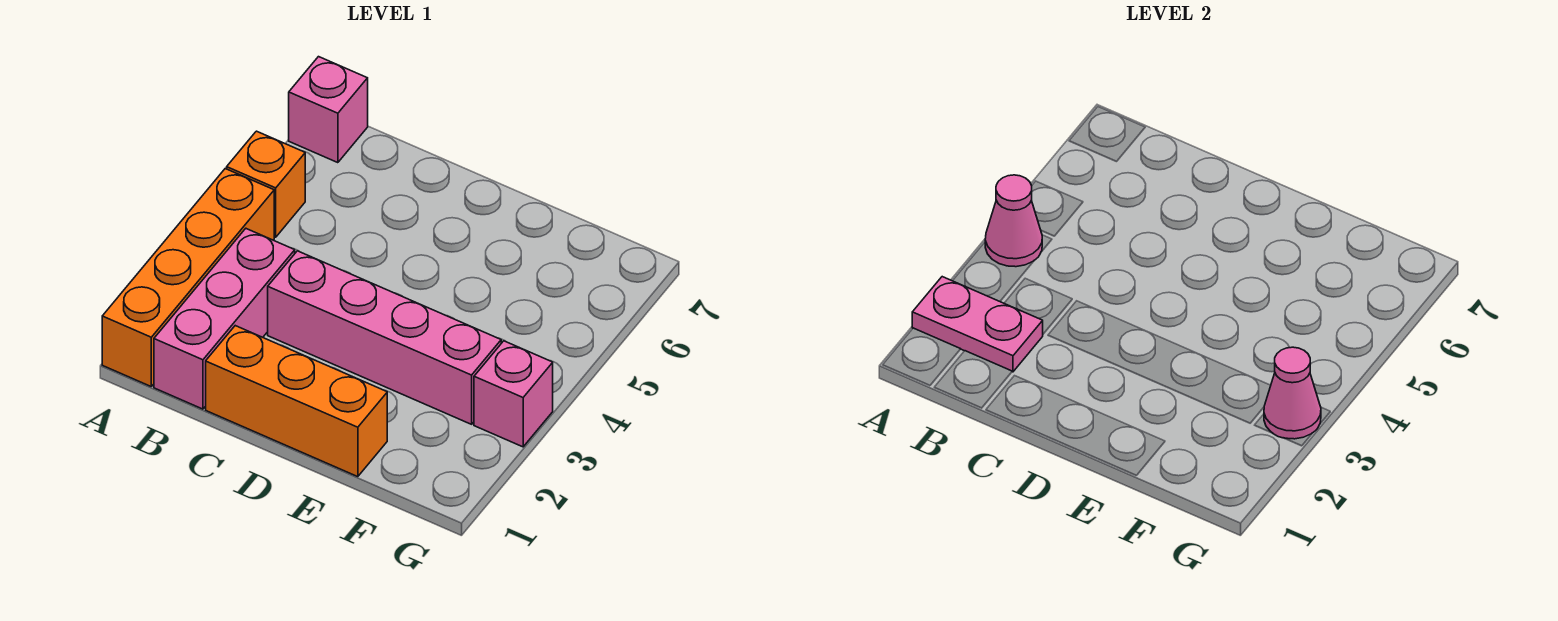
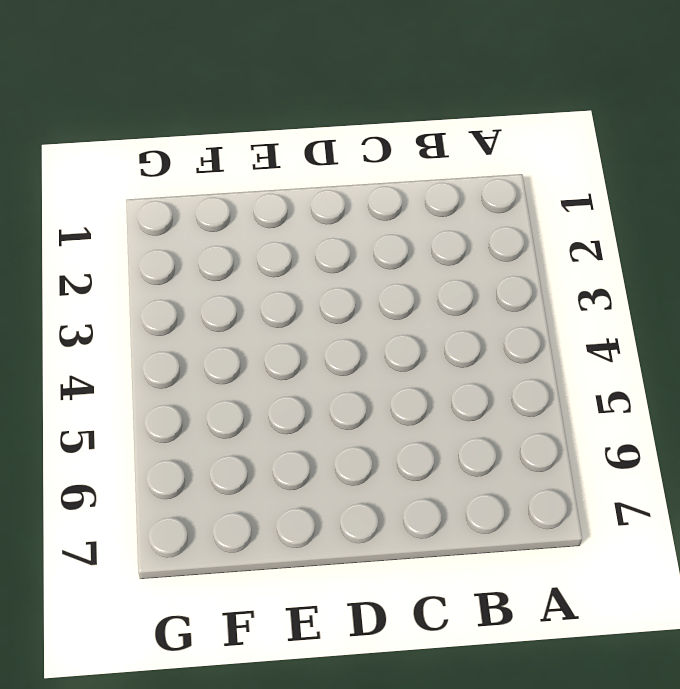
none -> orange 1x4 brick [102,169,274,386]
none -> orange 1x1 brick [227,131,305,237]

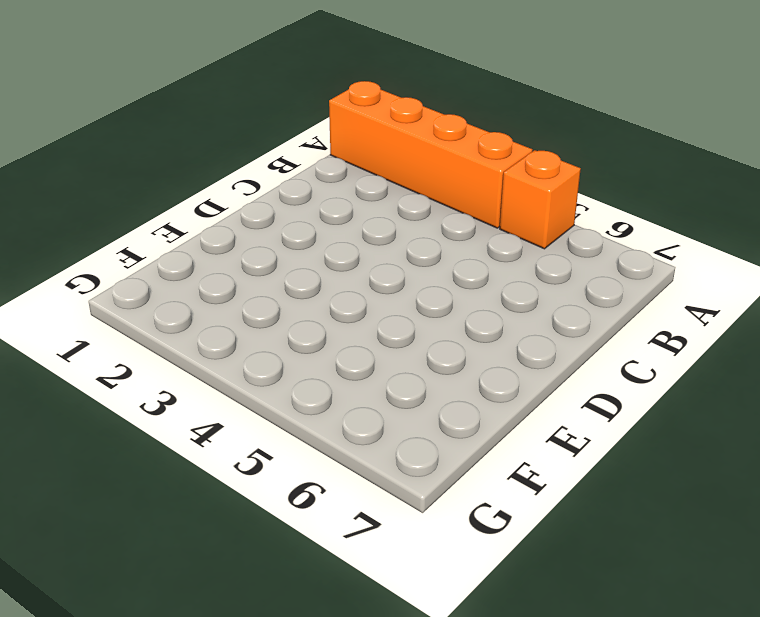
none -> pink 1x1 brick [289,57,368,163]
none -> pink 1x3 brick [154,229,295,409]

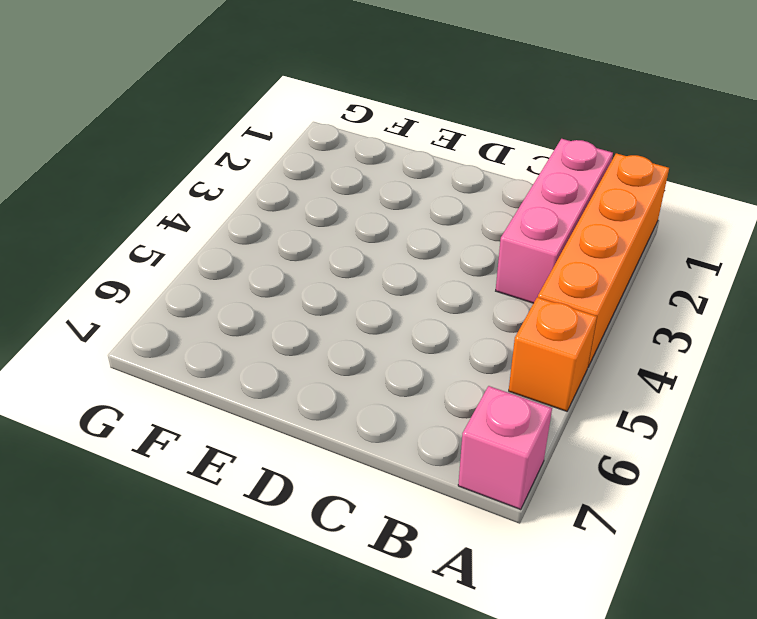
none -> orange 1x3 brick [206,326,387,477]
none -> pink 1x4 brick [268,251,501,424]

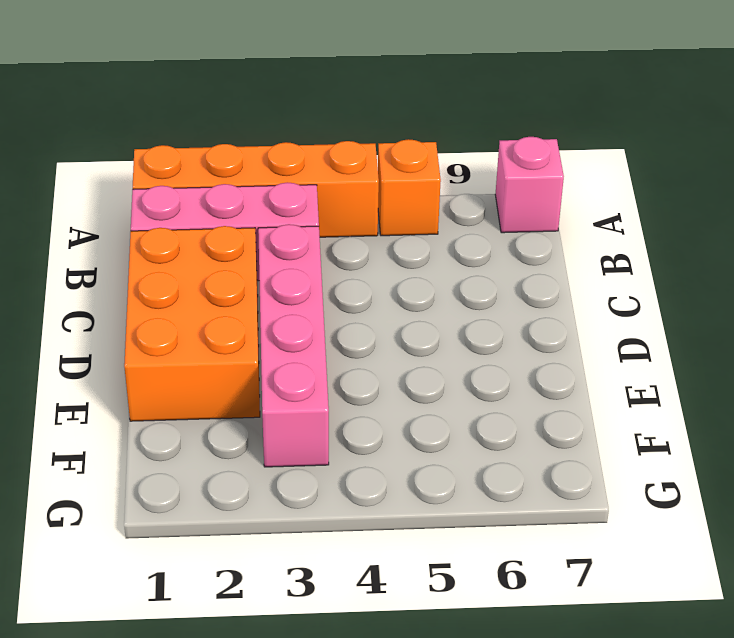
orange 2x3 brick [124,226,260,421] -> orange 1x3 brick [206,326,387,477]
none -> pink 1x1 brick [474,341,553,447]
none -> pink 1x2 plate [912,277,1043,372]

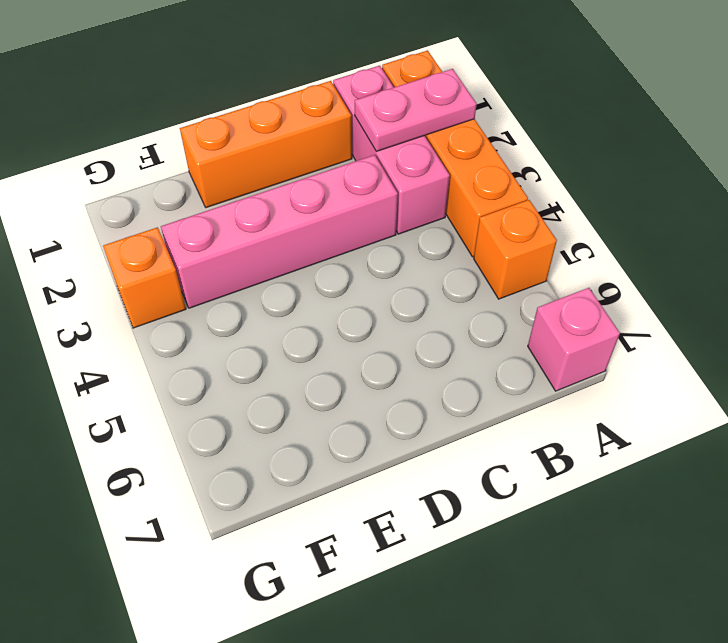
orange 1x1 brick [103,227,186,328] -> pink 1x1 brick [474,341,553,447]
none -> pink 1x1 cone [985,175,1042,267]
none -> pink 1x1 cone [1264,347,1321,439]

